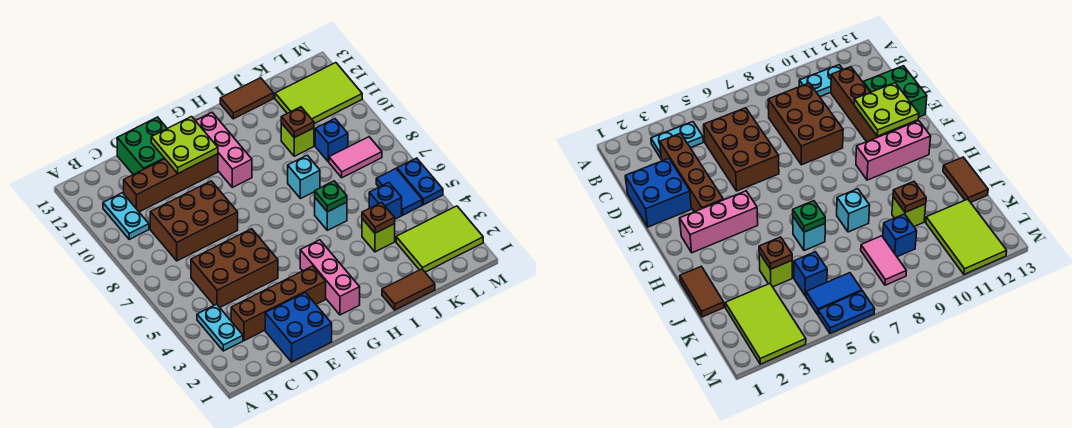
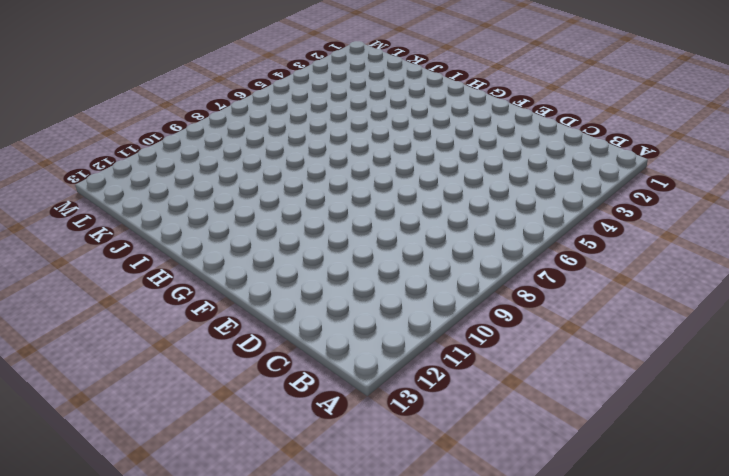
none -> cyan 1x2 plate [197,304,243,351]
none -> cyan 1x2 plate [103,193,149,239]
none -> brown 1x4 brick [231,266,326,341]

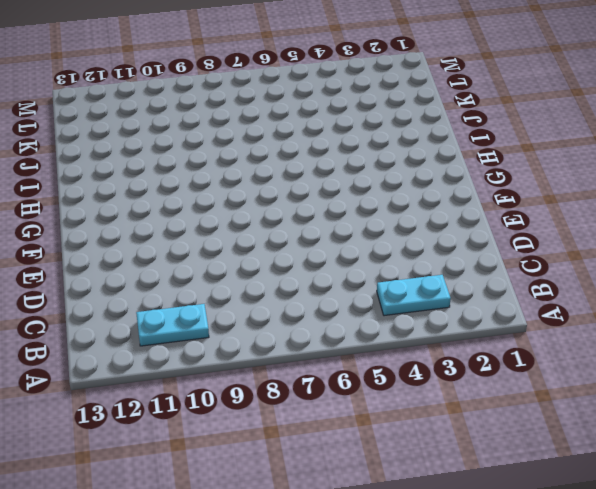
none -> brown 1x4 brick [231,266,326,341]
none -> brown 2x3 brick [191,229,278,307]
none -> brown 2x3 brick [150,181,238,261]

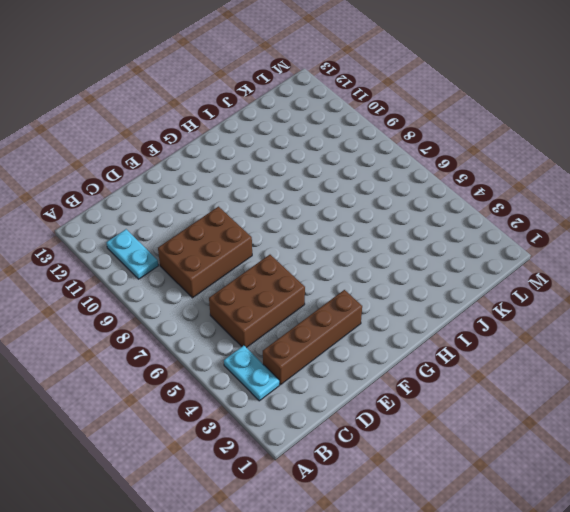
none -> brown 1x4 brick [124,154,218,212]
none -> blue 2x2 brick [265,293,332,362]
none -> green 2x2 brick [117,117,167,175]

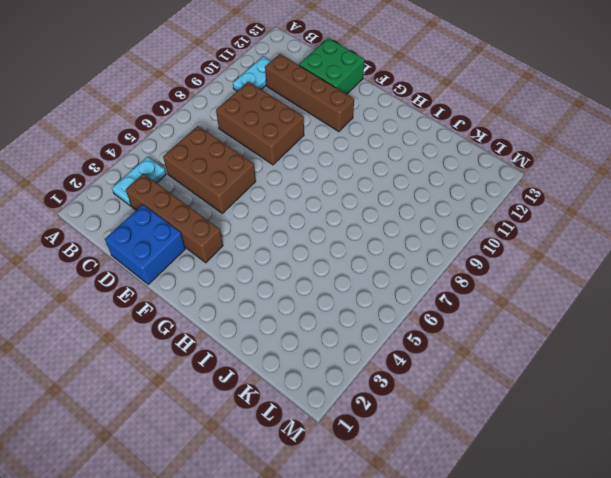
none -> pink 1x3 brick [300,240,360,315]
none -> pink 1x3 brick [196,113,252,187]
none -> brown 1x2 tile [382,269,435,310]

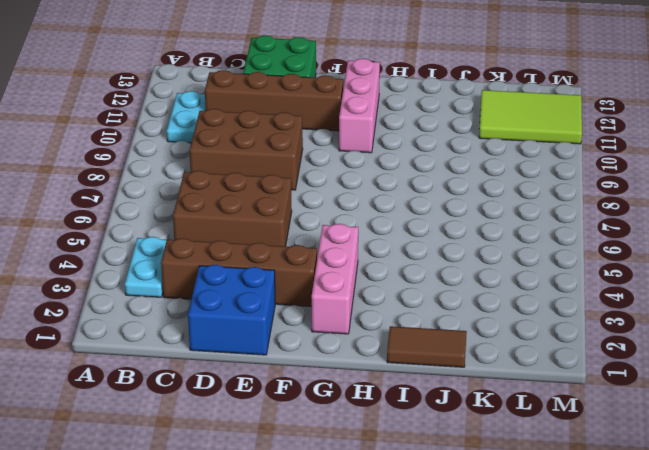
none -> cyan 1x1 brick [315,198,347,230]
none -> cyan 1x1 brick [288,155,320,199]
none -> brown 1x2 tile [220,78,274,119]

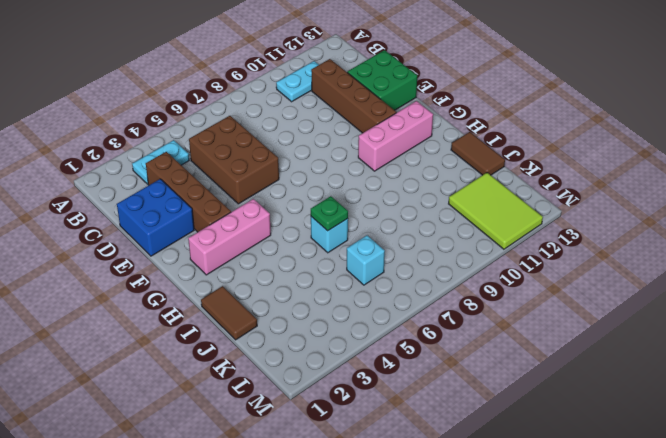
cyan 1x1 brick [347,235,385,285] -> cyan 1x1 brick moved to [288,155,320,199]
none -> brown 2x3 brick [150,181,238,261]
none -> lime 1x1 brick [362,219,395,252]
none -> lime 1x1 brick [281,123,314,156]

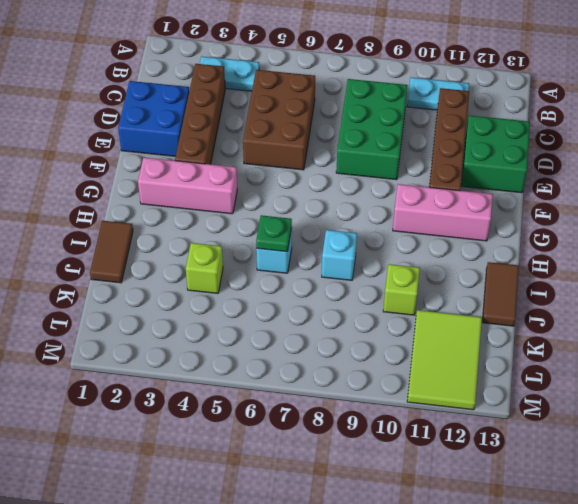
green 2x3 brick [336,79,408,180] -> brown 2x3 brick [150,181,238,261]
none -> lime 2x3 tile [396,206,483,272]
none -> blue 1x1 brick [369,182,402,219]
none -> pink 1x2 tile [329,137,382,178]

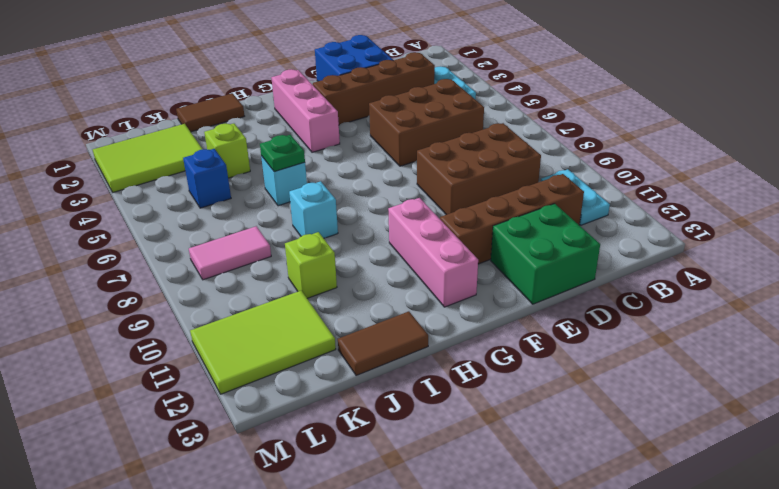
none -> blue 1x1 brick [315,119,348,162]
none -> blue 1x2 tile [376,169,422,215]
none -> blue 1x2 plate [397,158,443,205]

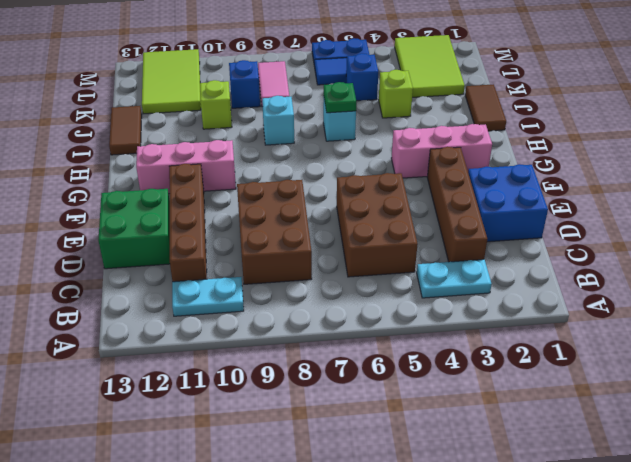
none -> lime 2x2 plate [151,117,218,173]
none -> brown 1x1 plate [362,202,395,233]
none -> brown 1x1 plate [281,107,314,138]

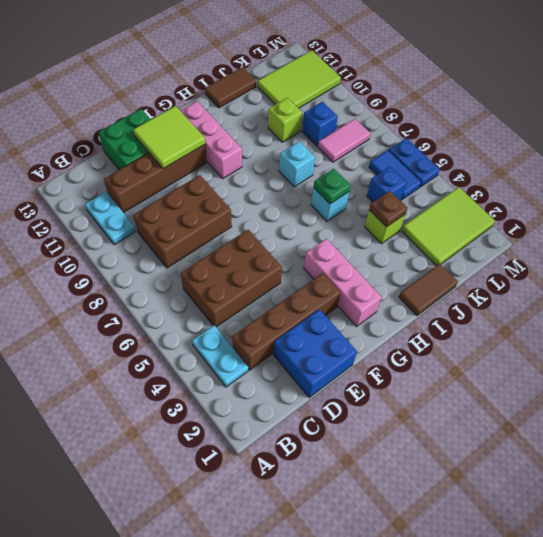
lime 2x2 tile [133,106,205,169] -> lime 2x2 plate [151,117,218,173]
none -> brown 1x1 plate [281,107,314,138]

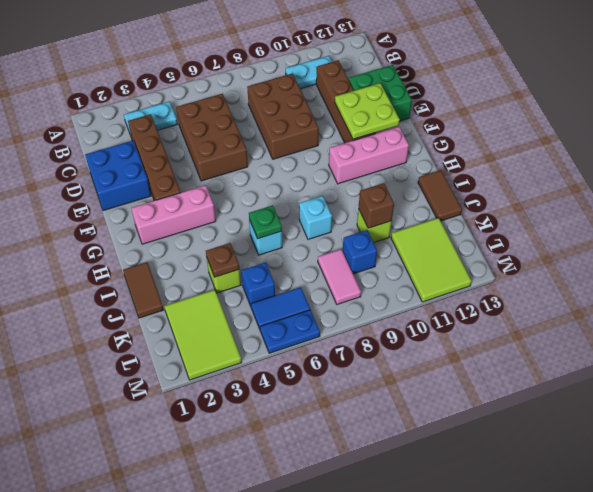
brown 1x1 brick [359,183,394,228] -> brown 1x1 plate [281,107,314,138]

